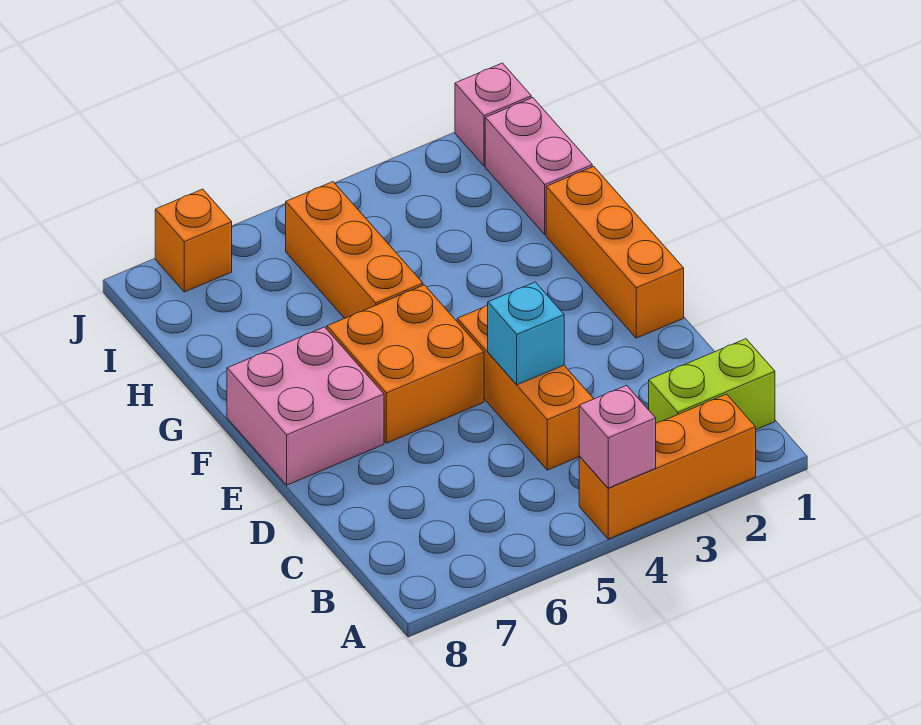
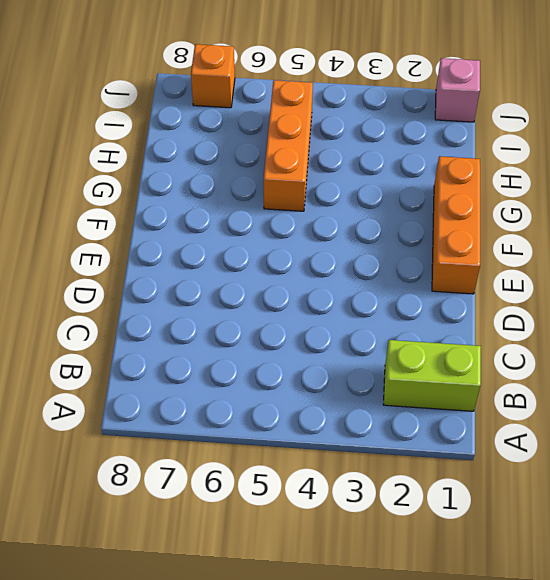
none -> orange 1x3 brick [579,394,756,539]
none -> orange 1x3 brick [457,305,594,470]
none -> orange 2x2 brick [327,285,484,443]

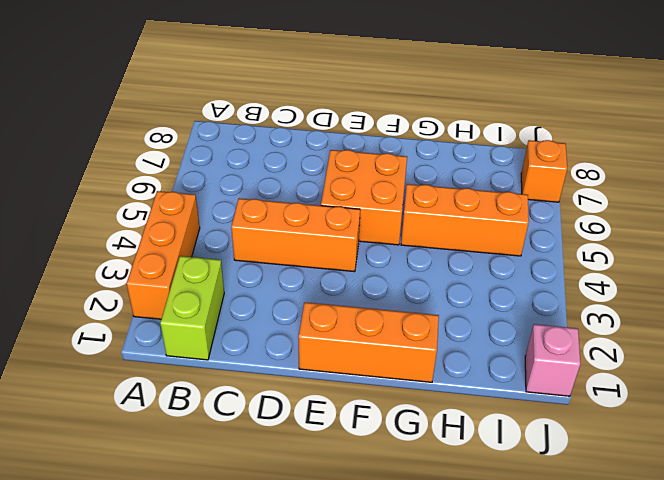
none -> pink 2x2 brick [227,327,384,485]
none -> pink 1x2 brick [485,98,592,235]
none -> pink 1x1 brick [579,385,656,488]

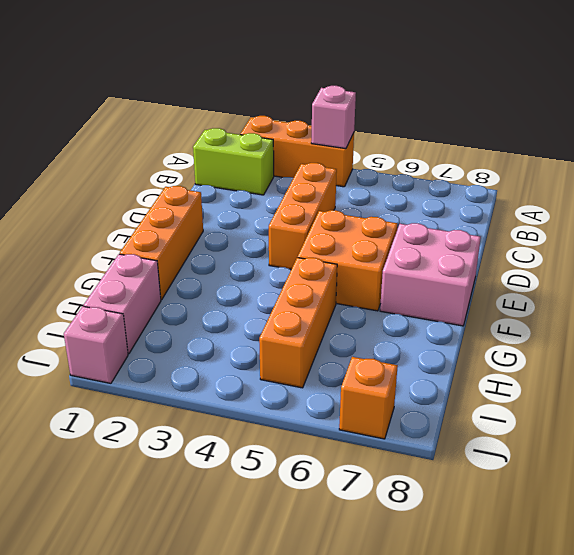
none -> cyan 1x1 brick [488,282,564,385]

